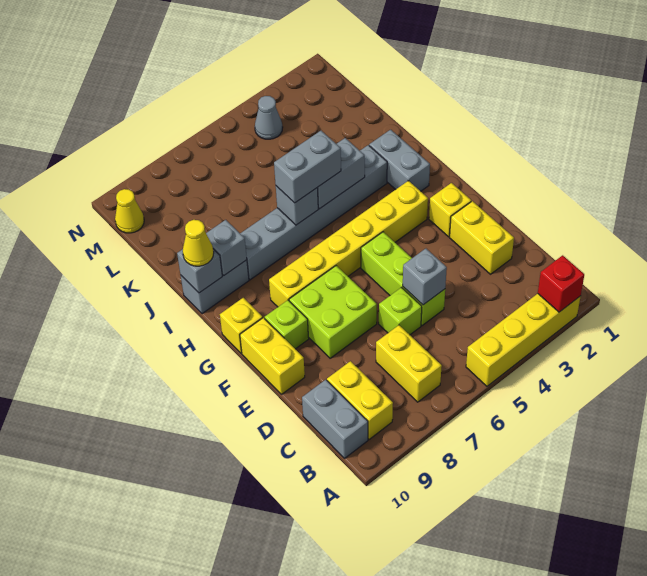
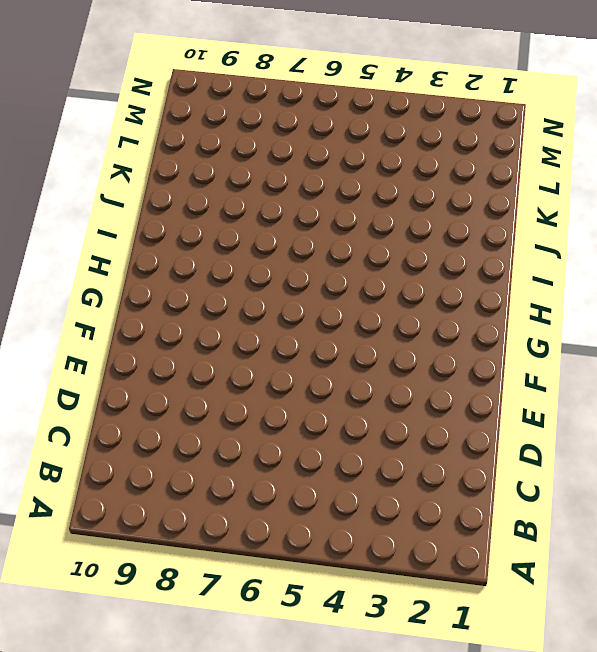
none -> yellow 1x4 brick [466,294,581,386]
none -> yellow 1x2 brick [376,325,442,402]
none -> yellow 1x2 brick [327,361,393,439]

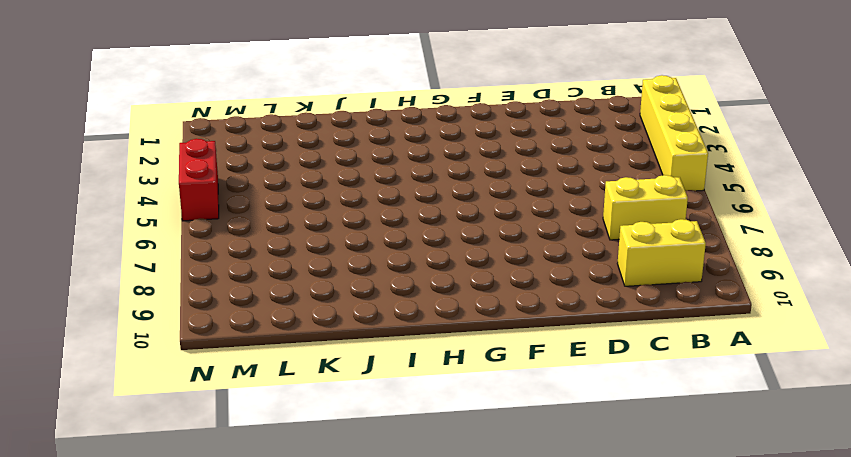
red 1x2 brick [179,139,219,221] -> none
none -> grey 1x2 brick [302,380,368,458]
none -> yellow 1x2 brick [450,201,514,274]
none -> lime 1x3 brick [361,232,445,326]

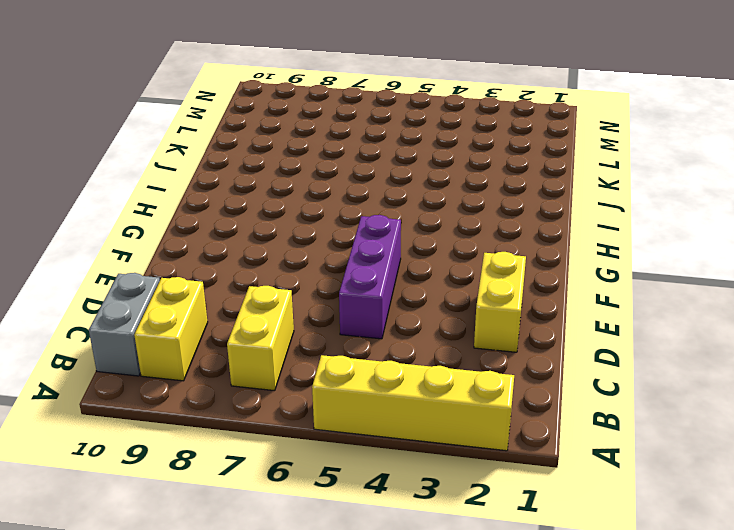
purple 1x3 brick [339,215,401,339] -> lime 1x3 brick [361,232,445,326]
none -> lime 1x1 brick [379,288,422,335]
none -> lime 2x2 brick [289,266,377,358]
none -> yellow 1x2 brick [240,318,305,394]

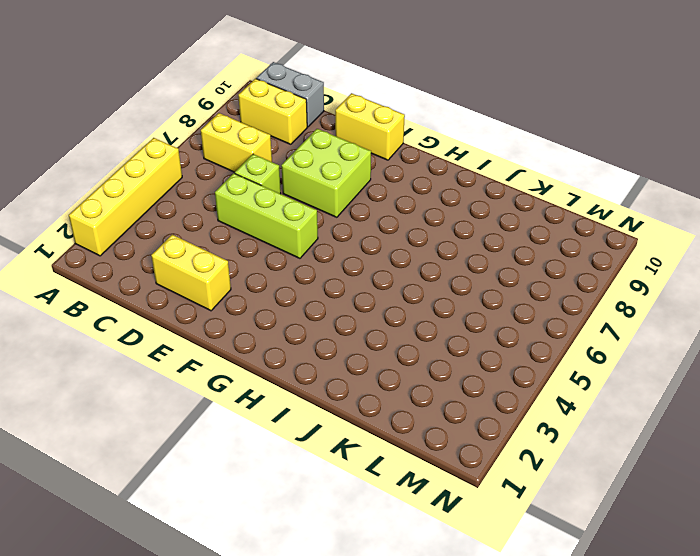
none -> yellow 1x1 brick [429,183,471,237]
none -> lime 1x1 brick [265,300,309,349]
none -> yellow 1x6 brick [269,181,428,307]

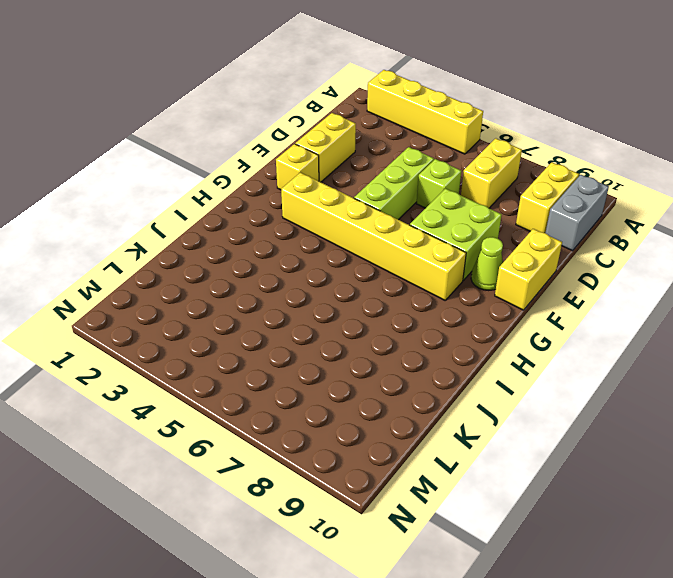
lime 1x1 cone [471,237,503,290] -> lime 1x1 brick [265,300,309,349]
none -> yellow 1x1 brick [220,298,263,353]
none -> grey 1x2 brick [369,130,430,191]
none -> grey 1x6 brick [240,145,387,280]

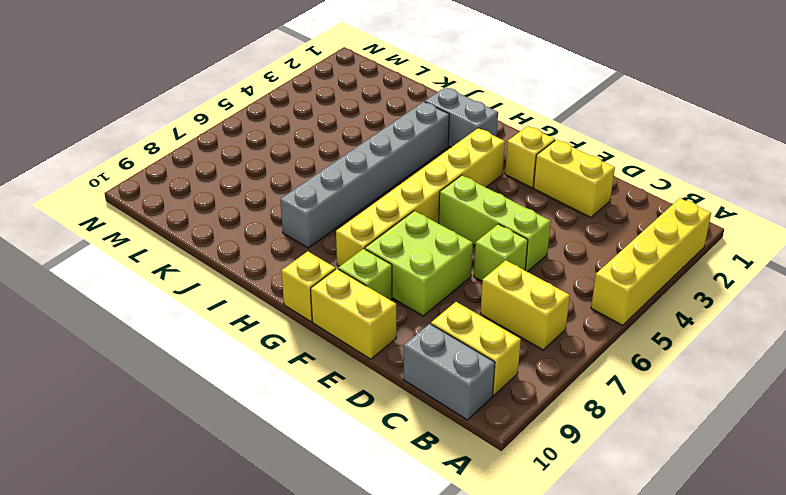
none -> grey 1x2 brick [181,260,249,314]
none -> grey 1x1 cone [255,96,283,139]
none -> yellow 1x1 cone [115,189,144,233]

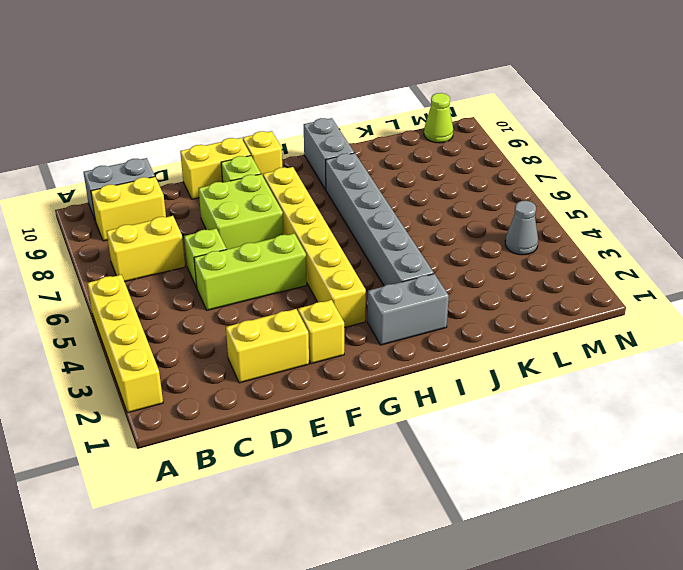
lime 1x1 cone [424,93,453,143] -> yellow 1x1 cone [115,189,144,233]
none -> red 1x1 brick [538,255,584,312]
none -> grey 1x1 brick [403,249,447,305]
none -> grey 1x2 brick [317,138,365,209]

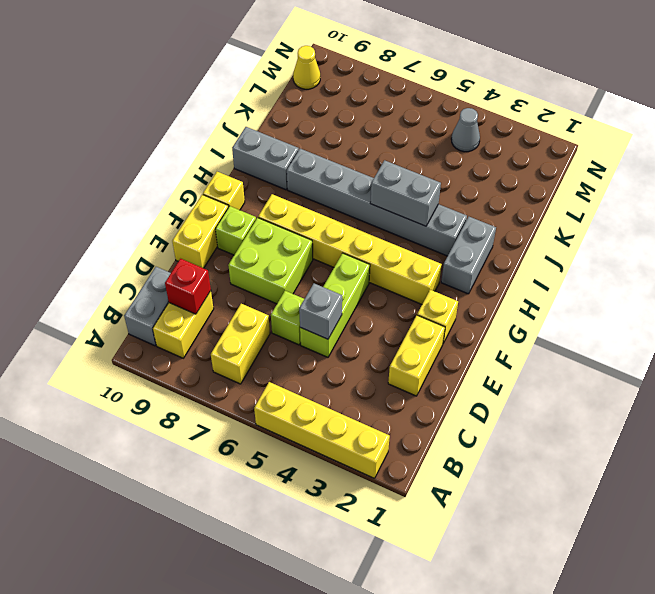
red 1x1 brick [165,259,211,314] -> red 1x1 brick moved to [538,255,584,312]
none -> grey 1x1 brick [276,186,318,225]
none -> grey 1x1 brick [206,220,247,275]
none -> grey 1x1 brick [177,249,222,293]

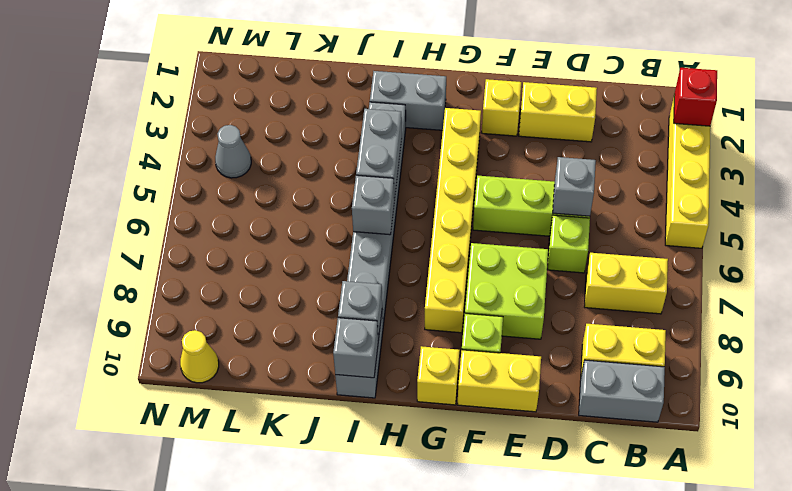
none -> grey 1x2 brick [274,131,341,203]
none -> yellow 1x1 cone [183,220,214,266]

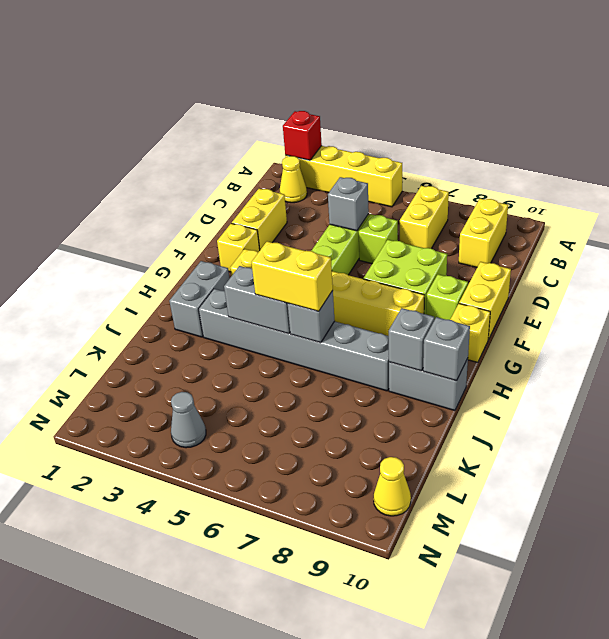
yellow 1x1 cone [280,156,307,203] -> yellow 1x1 cone moved to [183,220,214,266]
yellow 1x2 brick [251,241,333,311] -> grey 1x2 brick [274,131,341,203]
none -> grey 1x2 brick [302,380,368,458]

